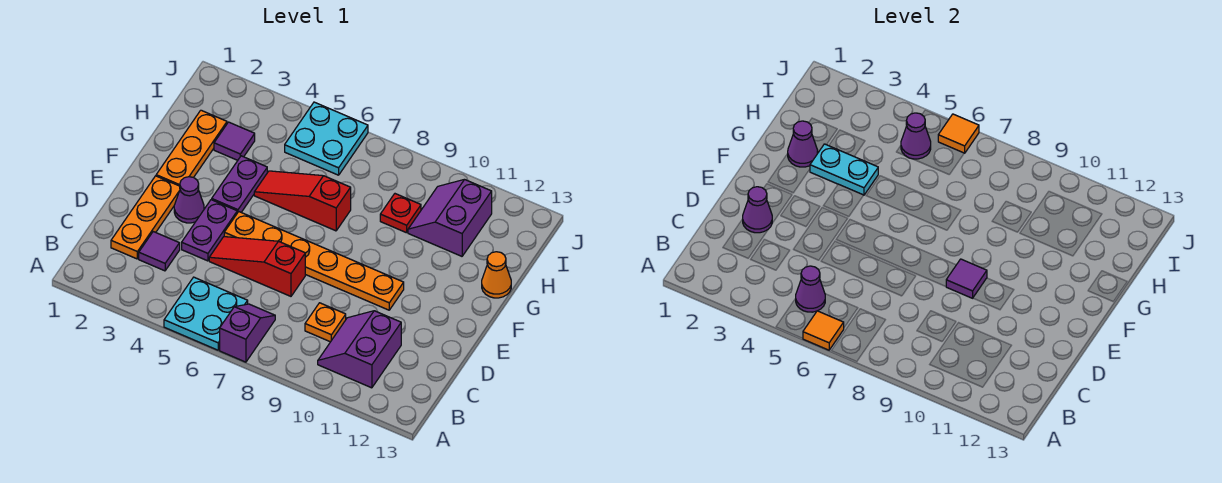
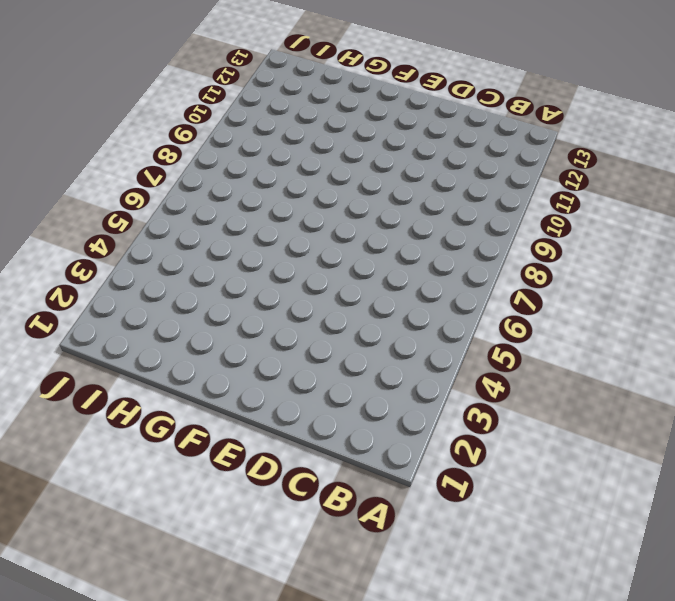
none -> cyan 2x2 plate [164,277,248,350]
none -> purple 1x2 slope [220,304,275,362]
none -> purple 2x2 slope [318,311,401,388]

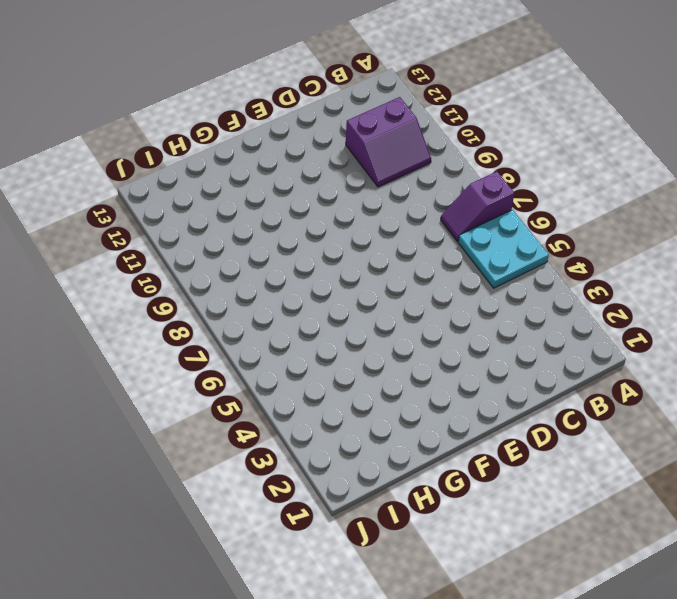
none -> orange 1x3 plate [111,176,180,259]
none -> purple 1x1 tile [139,232,180,271]
none -> orange 1x1 plate [305,303,346,342]

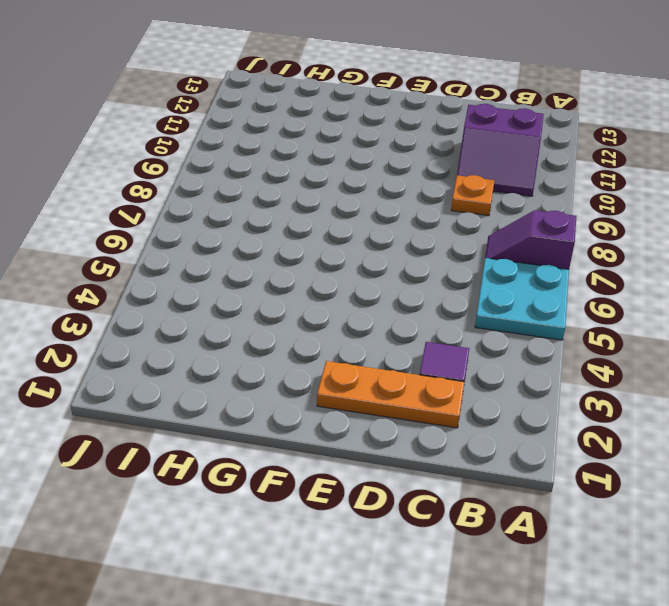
none -> purple 1x2 plate [182,200,237,261]
none -> red 1x3 slope [209,237,305,296]
none -> purple 1x1 cone [174,177,204,223]

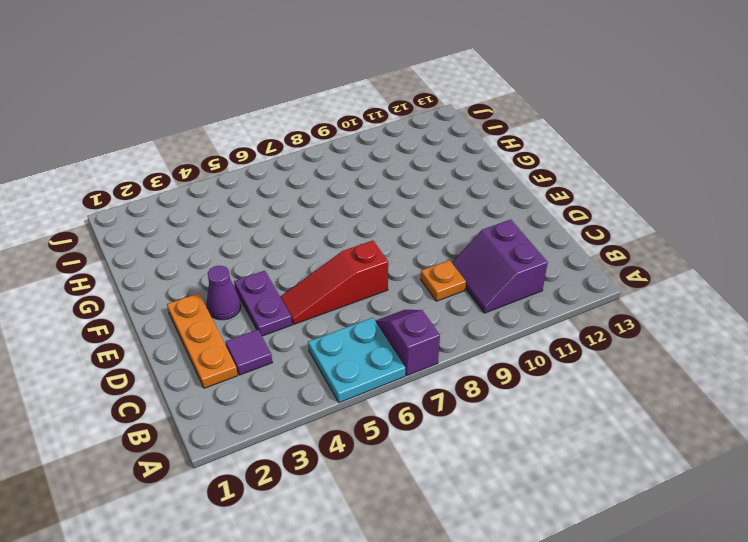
none -> orange 1x6 plate [224,212,404,310]
none -> orange 1x3 plate [156,110,227,186]
none -> purple 1x2 plate [212,156,267,213]

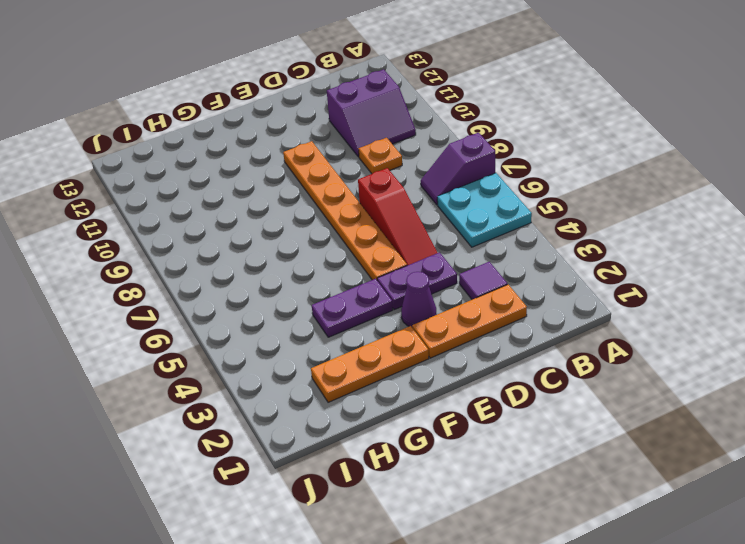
none -> red 1x3 slope [254,171,351,231]
none -> orange 1x1 cone [482,252,511,298]
none -> purple 1x1 tile [214,122,255,160]

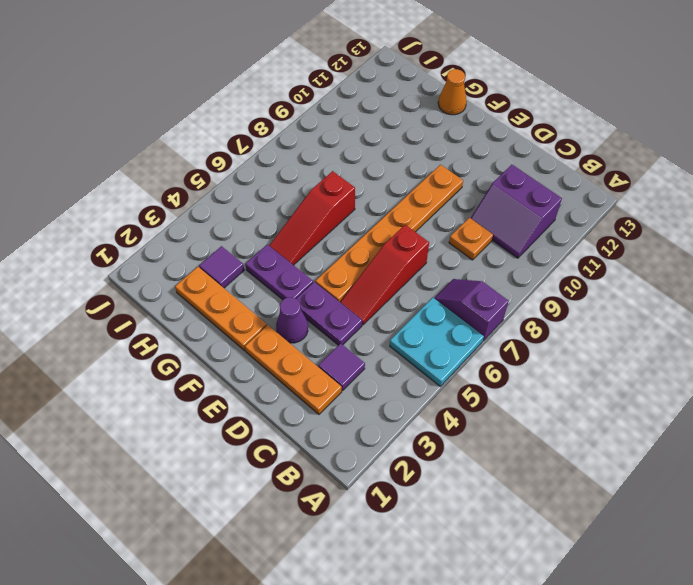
none -> red 1x1 plate [380,194,421,233]
none -> purple 2x2 slope [408,180,492,256]
none -> cyan 2x2 plate [285,102,368,175]

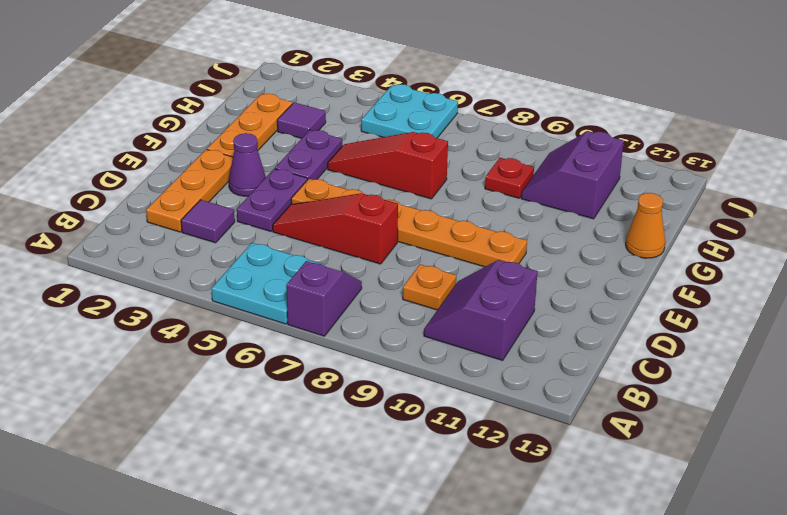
none -> orange 1x1 tile [803,311,844,350]
none -> purple 1x1 cone [796,266,825,312]
none -> purple 1x1 cone [743,187,772,233]

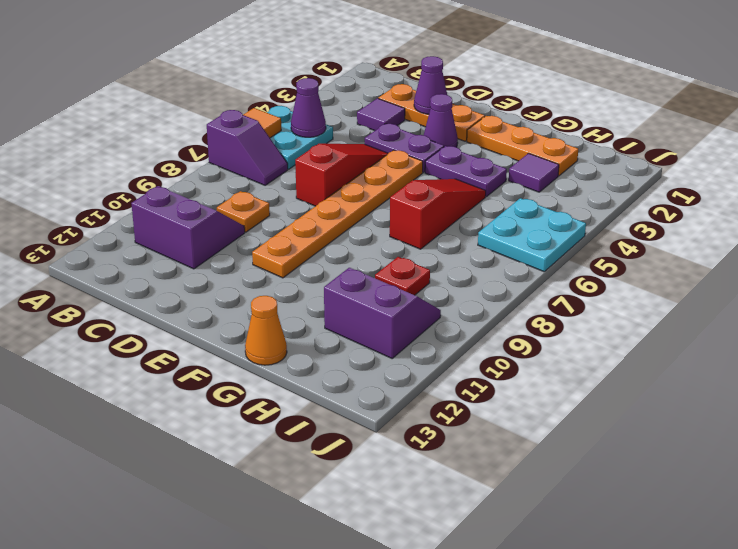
none -> purple 1x1 tile [946,259,987,298]
none -> purple 1x1 cone [788,121,818,167]
none -> cyan 1x2 plate [810,144,878,195]

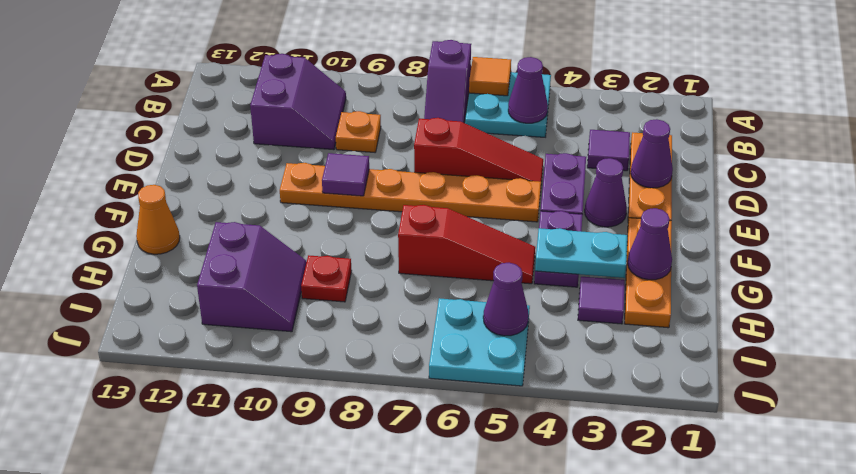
none -> orange 1x1 tile [938,114,979,153]

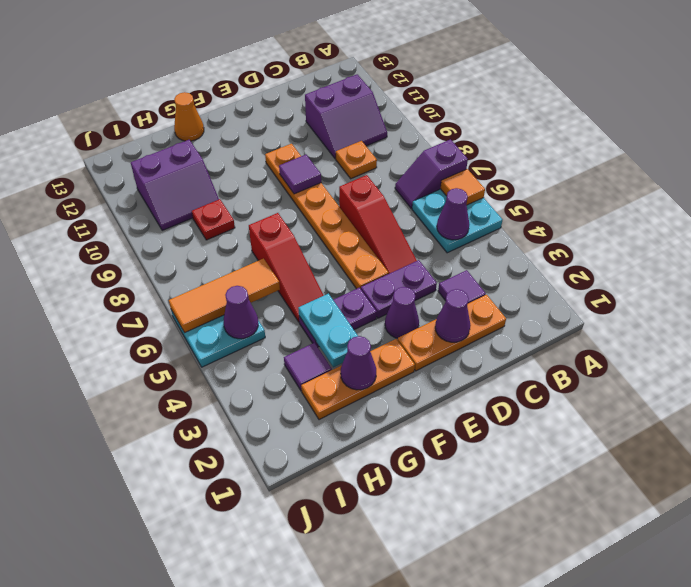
orange 1x3 tile [169,258,280,333] -> orange 1x1 tile [938,114,979,153]

